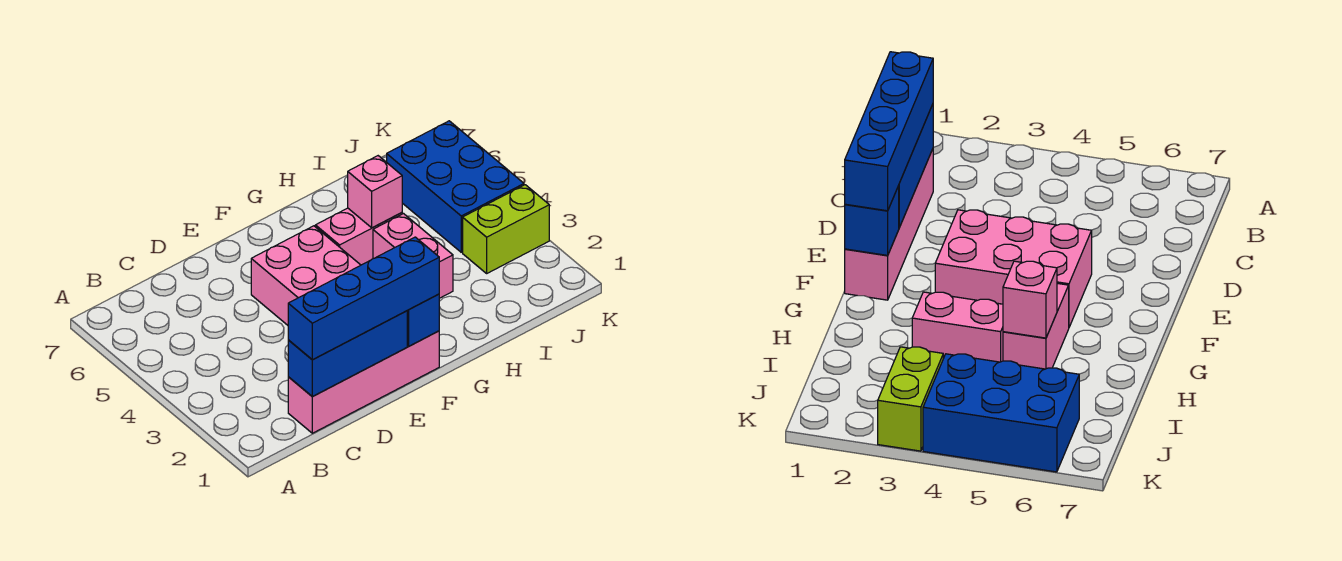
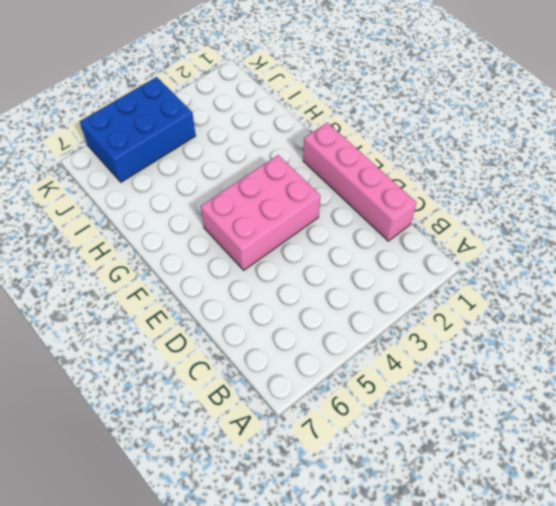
none -> pink 1x2 brick [315,208,402,265]
none -> pink 1x2 brick [373,214,453,298]

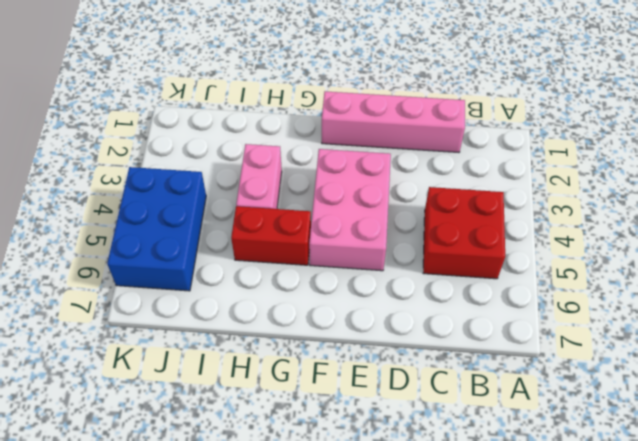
red 2x2 brick [423,187,505,279] -> none
red 1x2 brick [231,206,311,265] -> pink 1x2 brick [315,208,402,265]
none -> lime 1x2 brick [463,185,549,273]
none -> blue 1x3 brick [288,311,407,397]

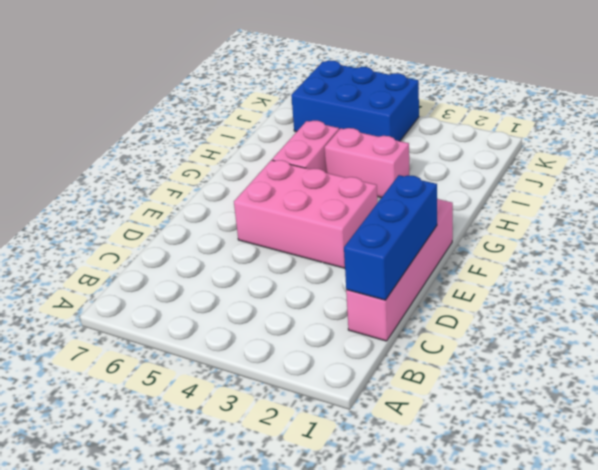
none -> lime 1x2 brick [463,185,549,273]
none -> blue 1x1 brick [407,294,439,346]

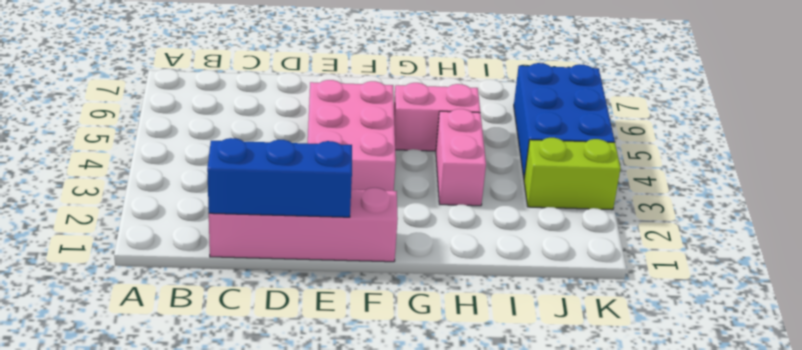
none -> blue 1x1 brick [407,294,439,346]
none -> pink 1x1 brick [348,156,402,228]

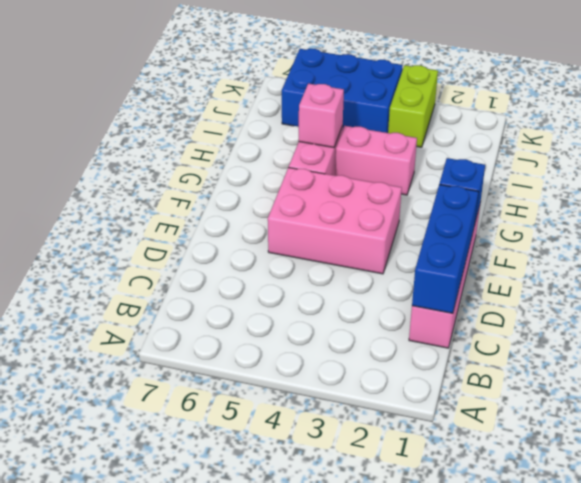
none -> blue 1x4 brick [288,237,439,360]

